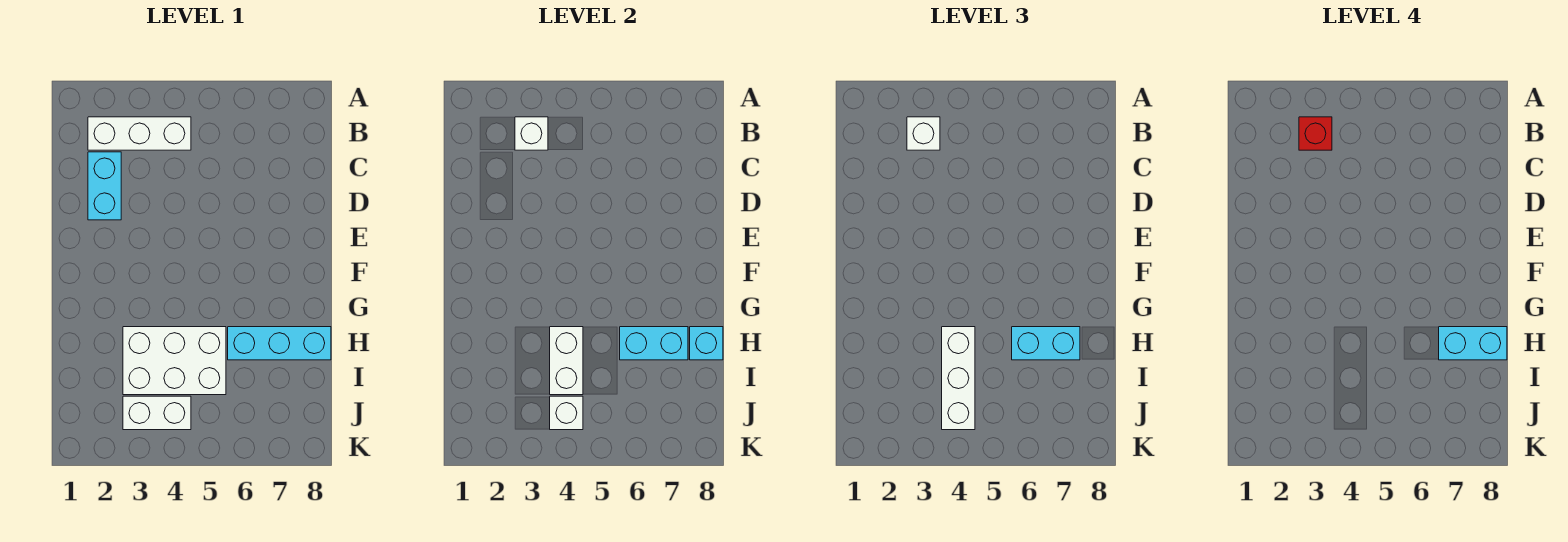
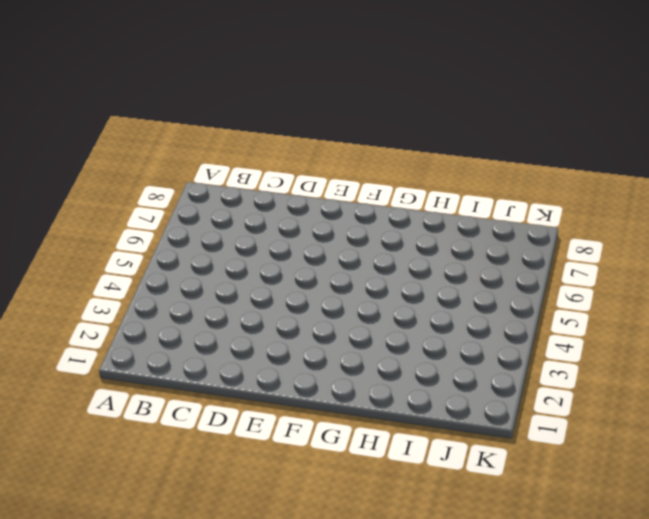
none -> white 1x3 brick [88,117,191,150]
none -> cyan 1x2 brick [88,152,121,220]
none -> white 2x3 brick [123,327,226,395]

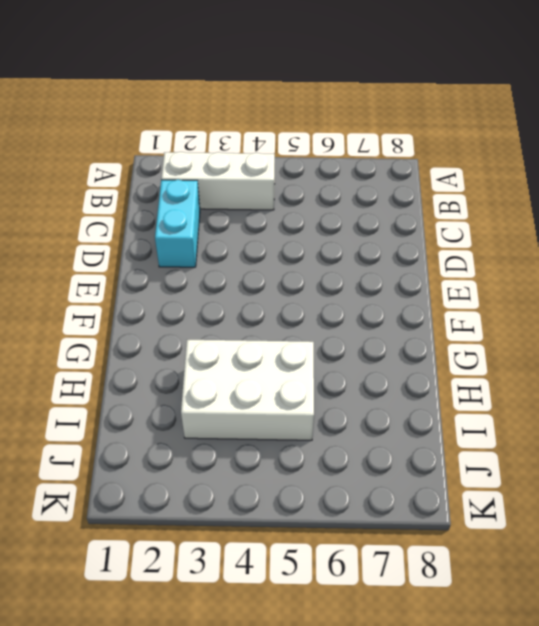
none -> cyan 1x3 brick [228,327,331,360]
none -> white 1x2 brick [123,396,191,430]
none -> white 1x1 brick [515,117,548,150]

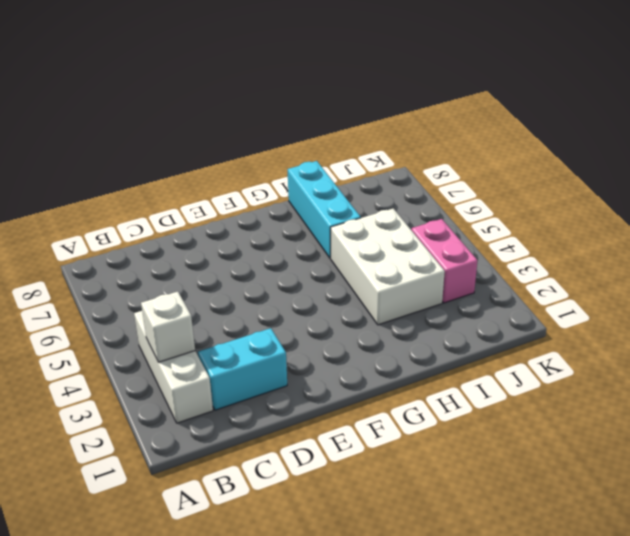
pink 1x2 brick [411,219,478,303] -> white 1x2 brick [123,396,191,430]
none -> white 1x2 brick [550,327,583,395]
none -> cyan 1x2 brick [620,327,688,360]
none -> cyan 1x1 brick [690,327,723,360]

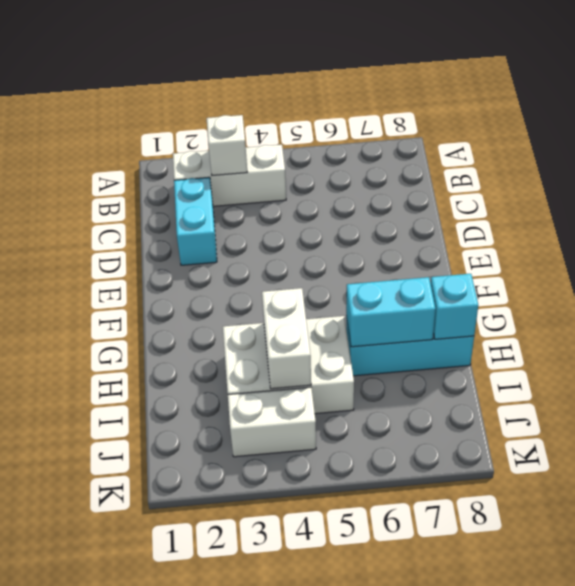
none -> white 1x1 brick [550,396,583,430]
none -> white 1x1 brick [907,117,940,150]
none -> white 1x3 brick [942,327,975,430]

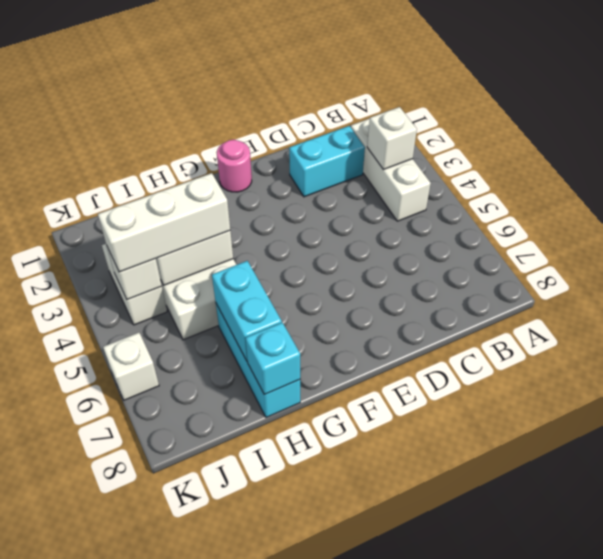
pink 1x1 round brick [217,140,252,192] -> none
white 1x1 brick [103,333,159,400] -> white 1x1 brick moved to [907,117,940,150]
none -> cyan 1x2 brick [1012,327,1080,360]
none -> red 1x1 brick [1299,117,1332,150]
none -> cyan 1x2 brick [1439,327,1507,360]

